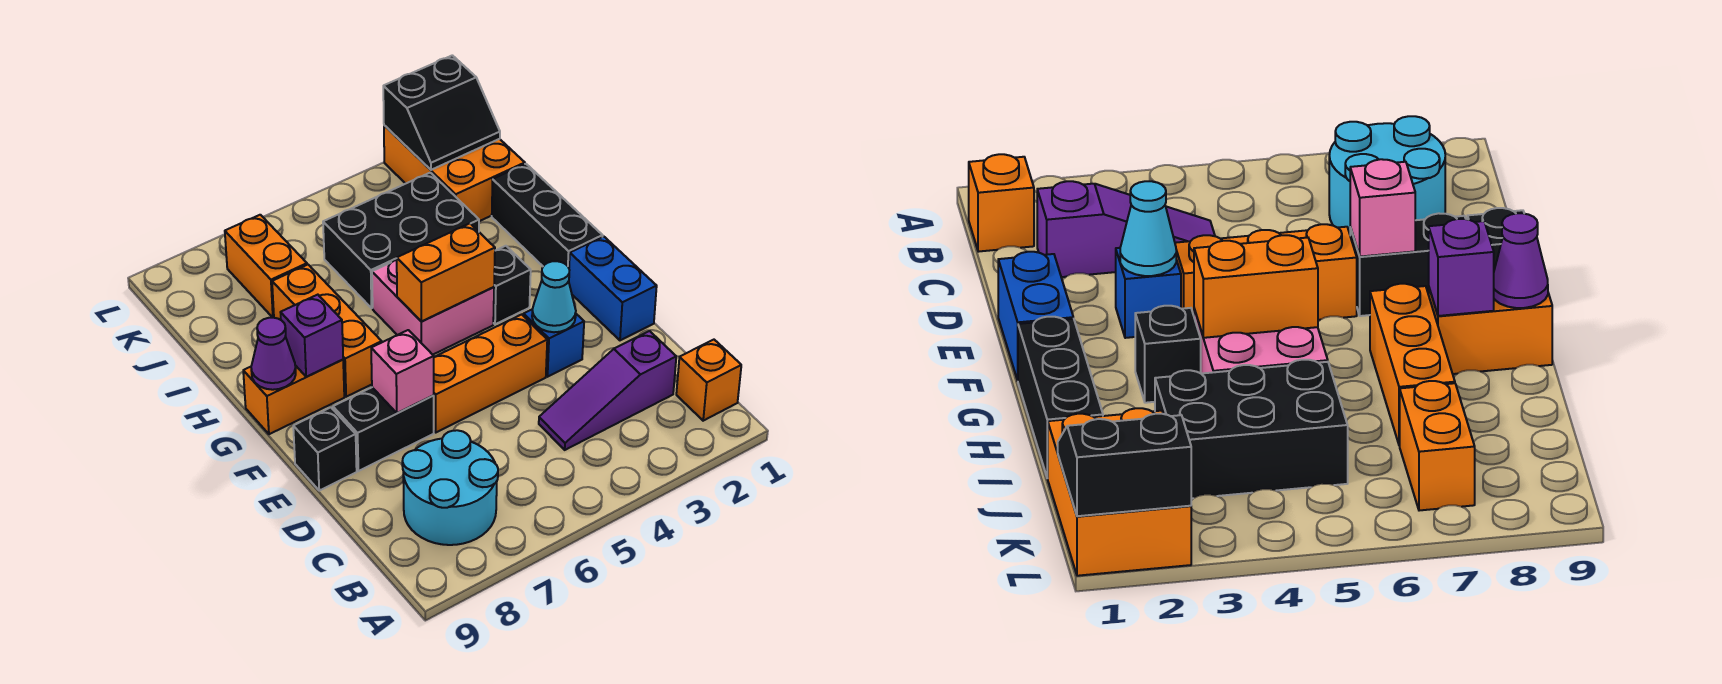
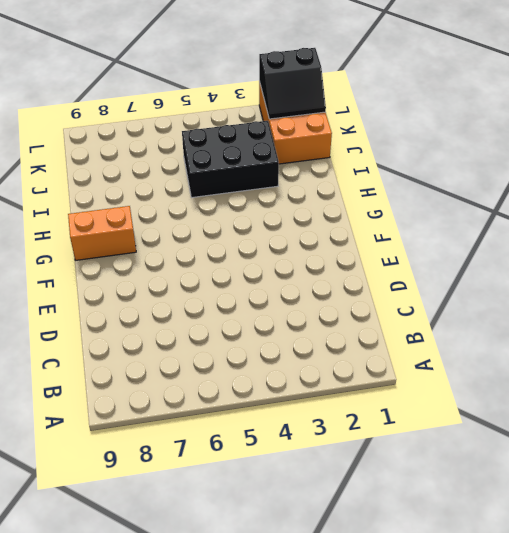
none -> orange 1x1 brick [676,340,741,421]
none -> cyan 2x2 round brick [402,430,498,545]
none -> purple 1x3 slope [539,331,676,450]

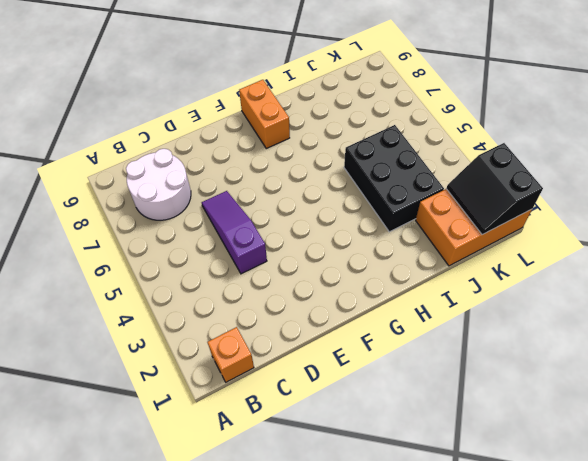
white 2x2 round brick [126,149,191,220] -> cyan 2x2 round brick [402,430,498,545]
purple 1x3 slope [202,191,267,274] -> purple 1x3 slope moved to [539,331,676,450]
none -> blue 1x2 brick [569,236,657,340]
none -> blue 1x1 brick [523,310,584,377]
none -> orange 1x3 brick [433,314,547,432]

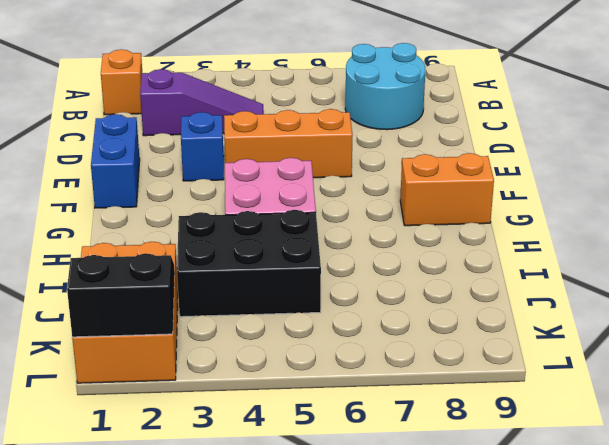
none -> black 1x2 brick [333,387,434,471]
none -> black 1x1 brick [293,407,357,491]
none -> black 1x3 brick [492,164,603,268]

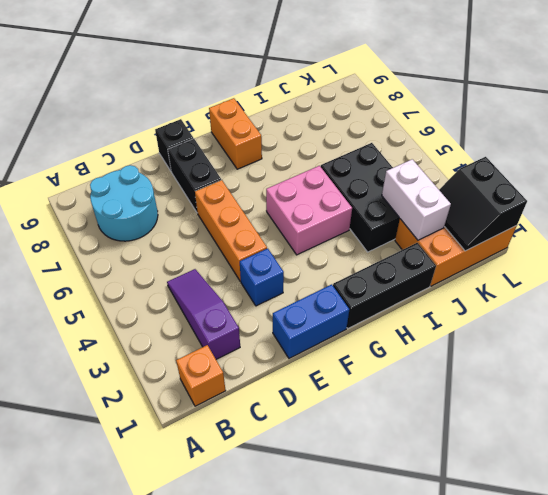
white 1x2 brick [382,159,451,240] -> none
none -> black 1x1 brick [493,246,531,324]
none -> orange 1x3 brick [272,265,382,397]
none -> orange 1x2 brick [225,215,307,318]

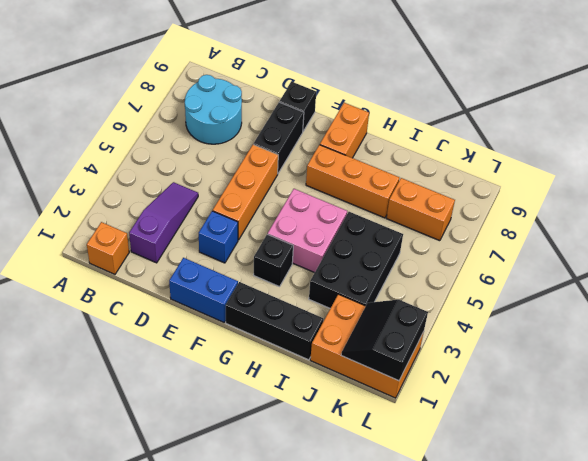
none -> cyan 1x1 cone [532,261,576,332]
none -> pink 1x1 brick [371,330,434,413]
none -> orange 1x2 brick [397,223,495,321]

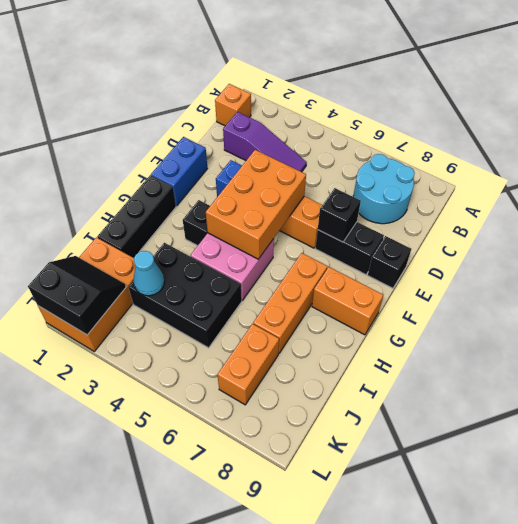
orange 2x3 brick [206,150,306,259] -> orange 1x2 brick [397,223,495,321]
black 1x1 brick [318,188,361,242] -> pink 1x1 brick [371,330,434,413]
cyan 1x1 cone [133,251,165,296] -> cyan 1x1 cone moved to [532,261,576,332]
none -> purple 1x1 brick [280,295,343,377]
none -> purple 1x1 cone [251,318,296,390]

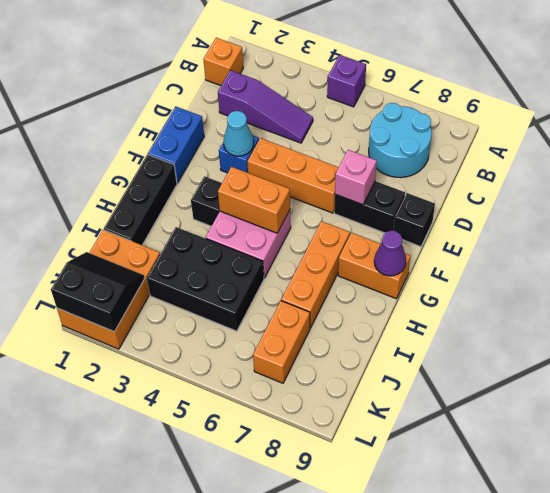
purple 1x1 brick [327,55,366,107] -> purple 1x1 brick moved to [280,295,343,377]

